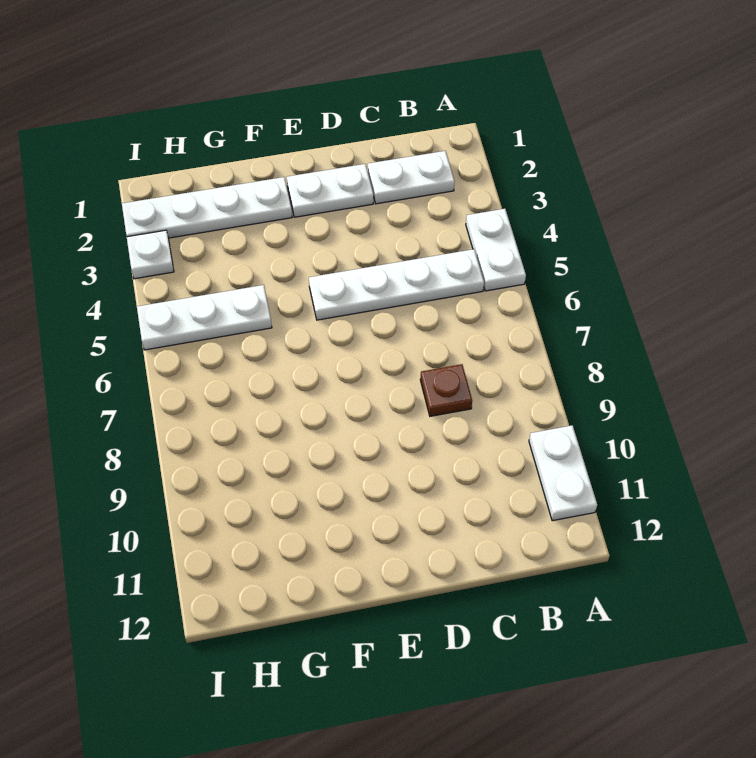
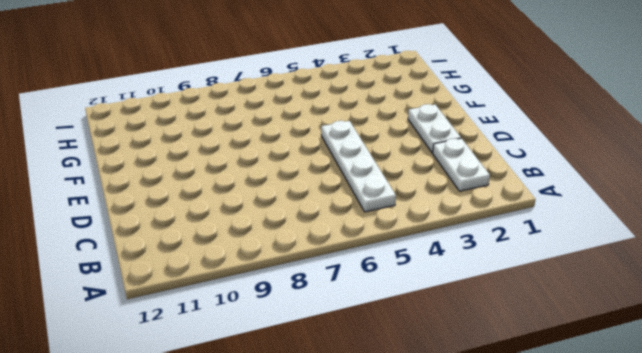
none -> white 1x2 plate [466,209,526,291]
none -> white 1x2 plate [529,425,597,521]

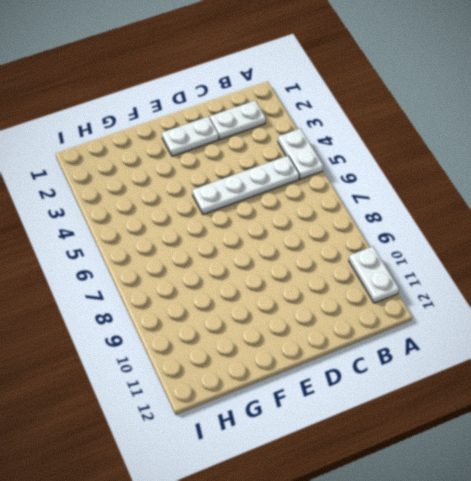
none -> brown 1x1 plate [420,364,472,416]
none -> white 1x4 plate [122,177,292,238]

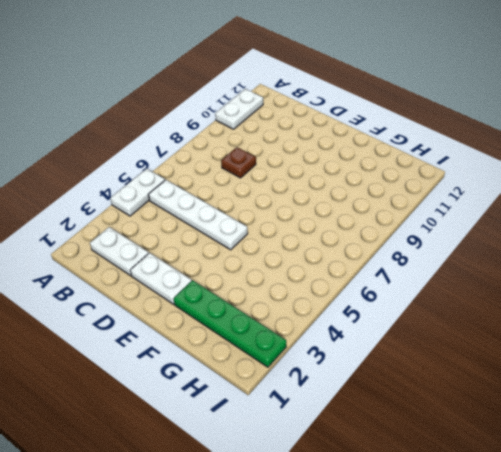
green 1x4 plate [174,280,286,367] -> white 1x4 plate [122,177,292,238]
none -> white 1x3 plate [137,285,272,350]
none -> white 1x1 plate [127,230,174,279]

